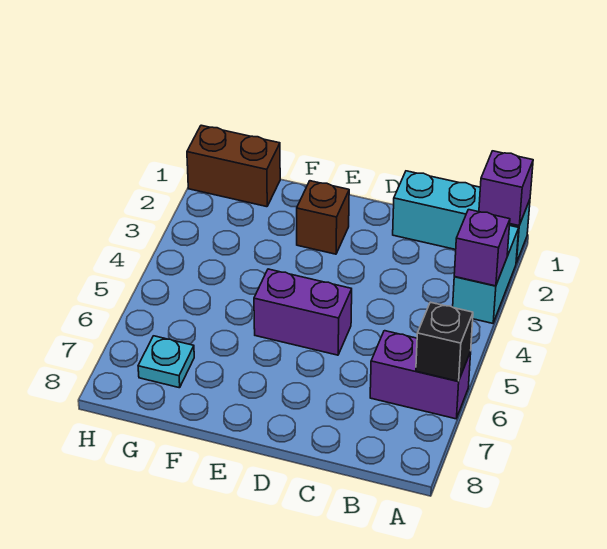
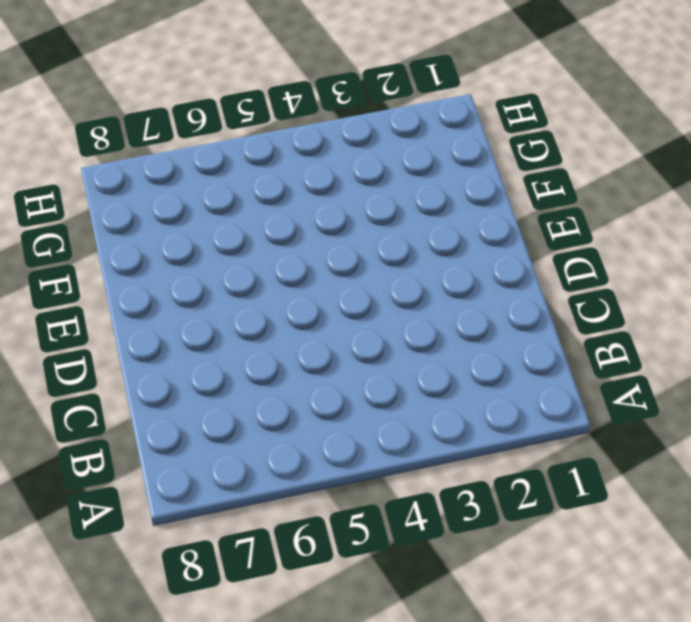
none -> cyan 1x3 brick [393,171,530,263]
none -> cyan 1x2 brick [453,226,519,323]

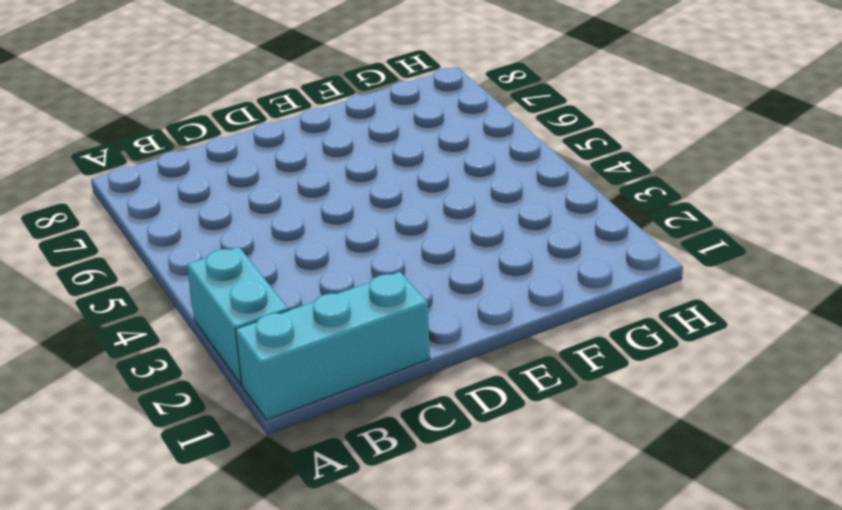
none -> purple 1x2 brick [370,331,471,419]
none -> purple 1x2 brick [254,269,352,355]

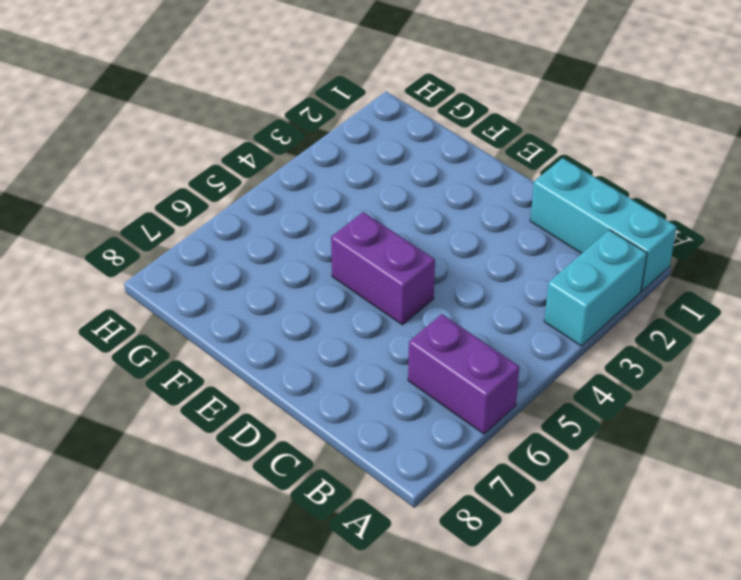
none -> brown 1x1 brick [297,181,349,254]
none -> brown 1x2 brick [187,125,280,207]

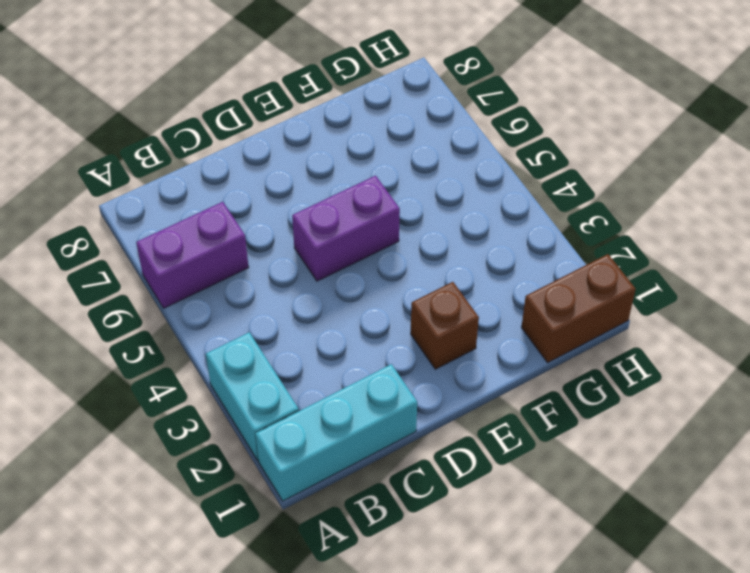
none -> cyan 1x1 plate [138,336,194,388]
none -> purple 1x1 brick [479,151,533,226]

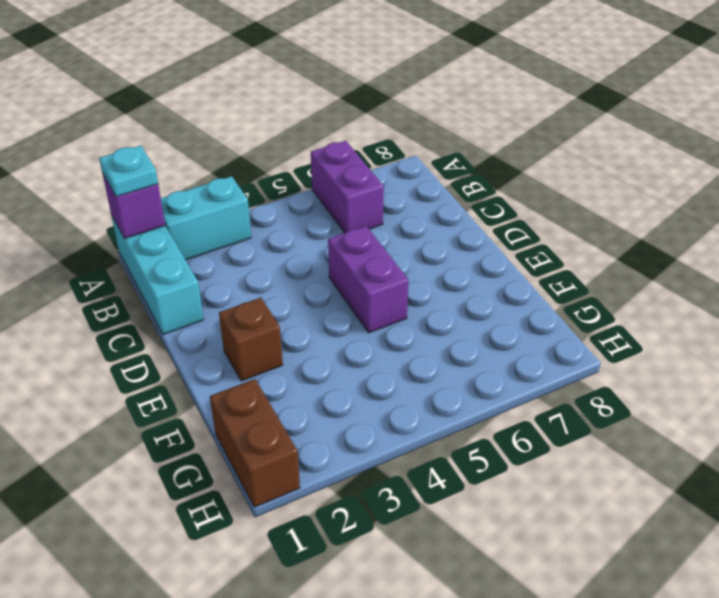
cyan 1x1 plate [99,146,158,197] -> cyan 1x1 plate moved to [138,336,194,388]
none -> purple 1x1 brick [454,210,510,286]
none -> black 1x1 brick [416,302,473,381]

